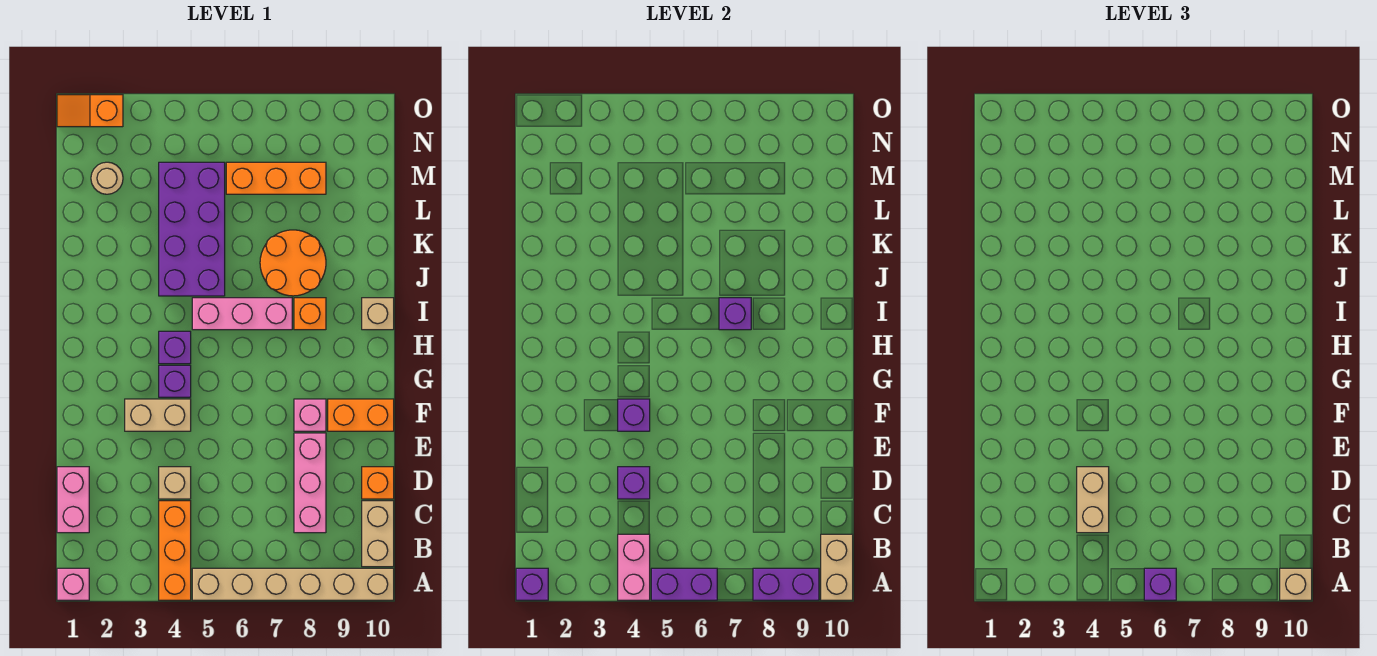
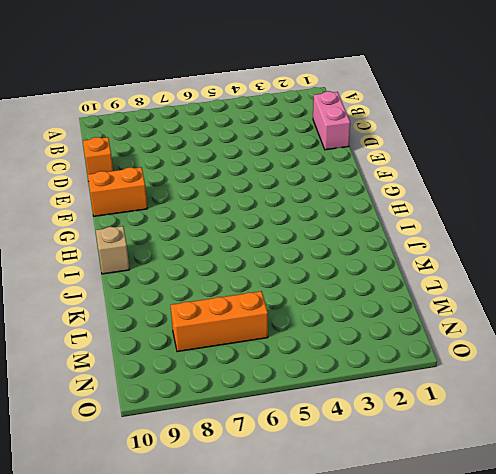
none -> pink 1x1 brick [57,568,89,600]
none -> orange 1x3 brick [159,501,191,600]
none -> tan 1x6 brick [192,568,394,600]
none -> tan 1x2 brick [362,501,394,567]

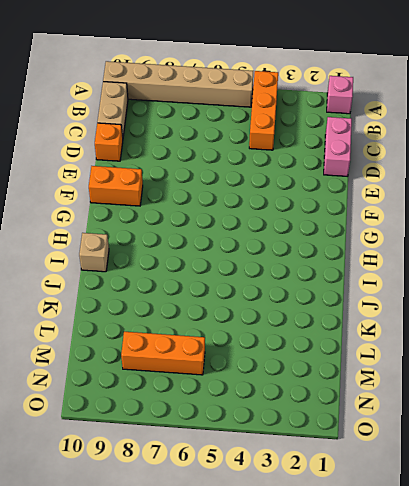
none -> pink 1x3 brick [294,433,326,533]
none -> tan 1x1 brick [159,467,191,499]
none -> tan 1x2 brick [125,399,191,431]
none -> pink 1x1 brick [294,399,326,431]

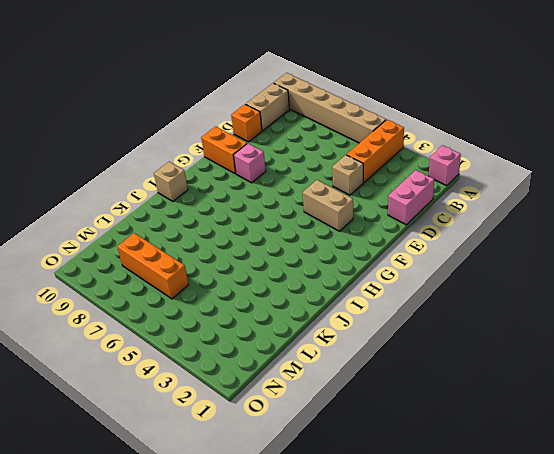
none -> pink 1x3 brick [294,433,326,533]
none -> purple 1x1 brick [159,365,191,397]
none -> purple 1x1 brick [159,331,191,364]
none -> pink 1x3 brick [192,298,292,330]

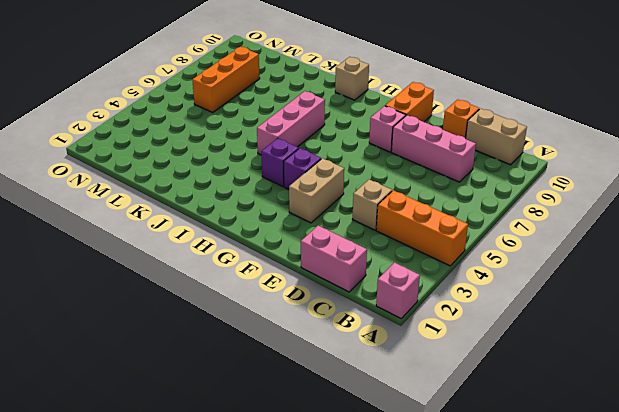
none -> tan 1x6 brick [192,568,394,600]
none -> orange 1x1 brick [294,298,326,330]
none -> purple 2x4 brick [159,162,225,296]
none -> orange 2x2 round brick [260,230,326,296]

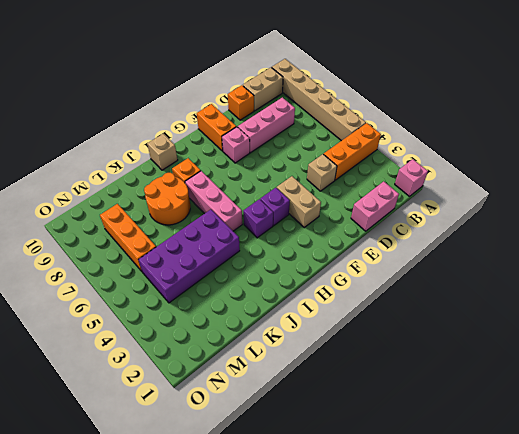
none -> tan 1x1 round brick [91,162,123,194]
none -> orange 1x2 slope [57,95,123,127]
none -> purple 1x1 brick [516,568,548,600]
none -> pink 1x2 brick [618,534,650,600]

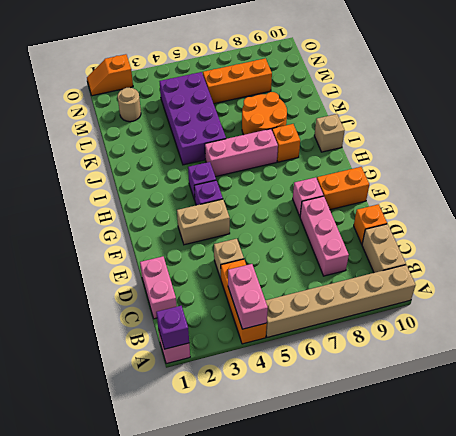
none -> purple 1x2 brick [651,568,717,600]
none -> purple 1x2 brick [753,568,819,600]
none -> tan 1x2 brick [821,534,853,600]
none -> purple 1x1 brick [618,467,650,499]

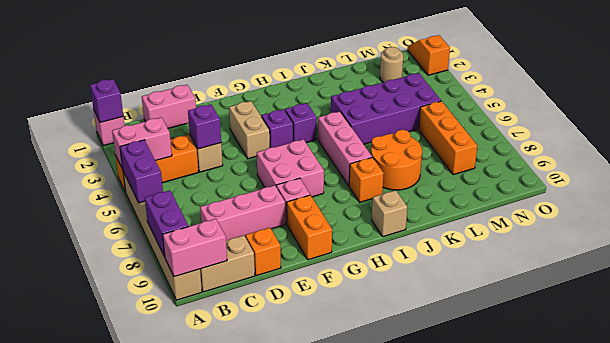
pink 1x2 brick [163,219,227,277] -> tan 1x2 brick [821,534,853,600]
pink 2x2 brick [257,139,324,197] -> none
none -> purple 1x1 brick [618,399,650,431]
none -> purple 1x1 brick [719,298,751,330]
none -> purple 1x1 brick [1144,568,1176,600]
none -> tan 1x1 brick [1280,568,1312,600]

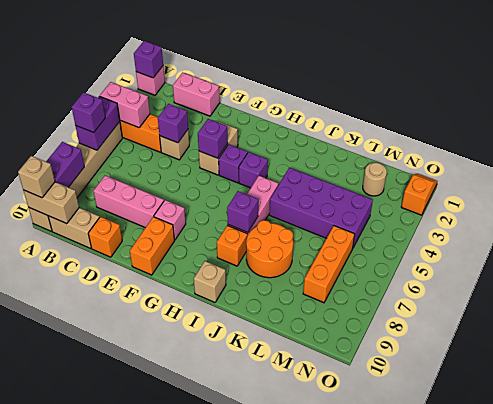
none -> tan 1x2 brick [1077,467,1109,533]

